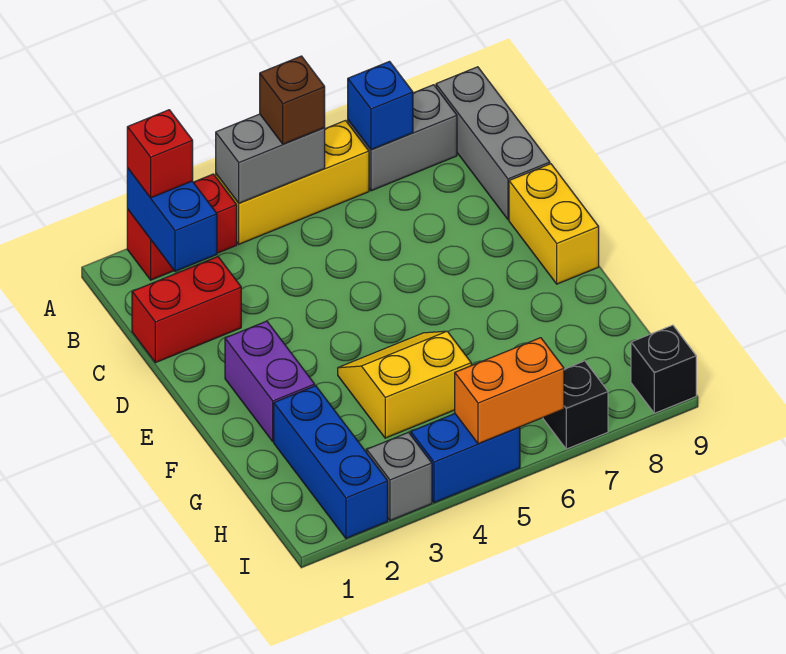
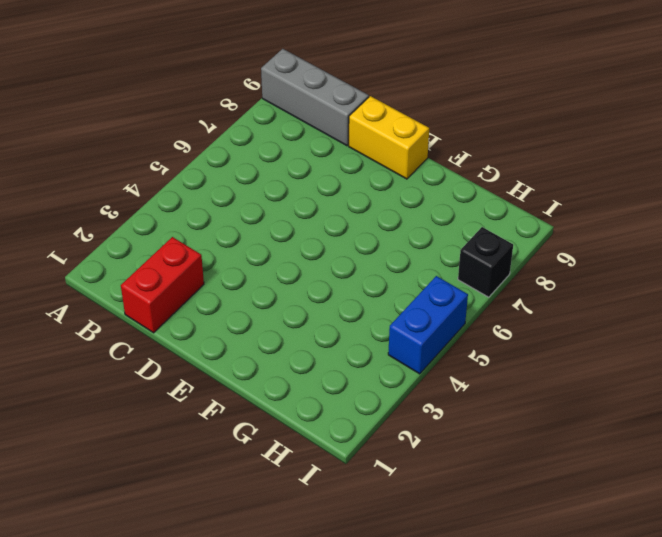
none -> red 1x2 brick [127,174,237,280]
none -> yellow 1x3 brick [216,121,369,244]
none -> grey 1x2 brick [348,85,457,191]

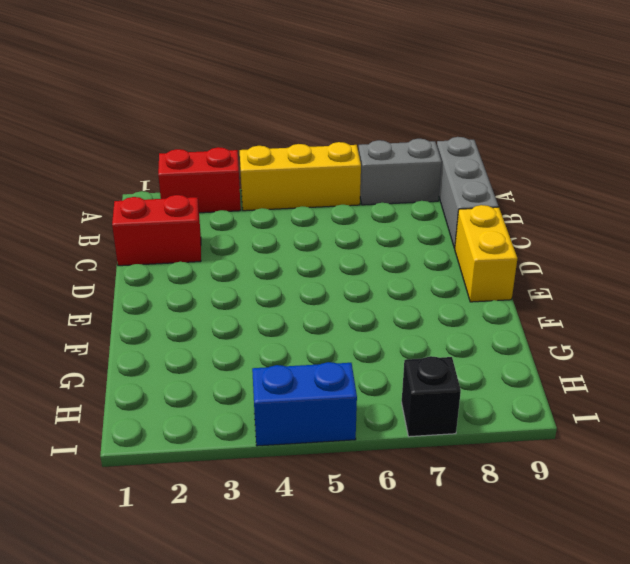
none -> purple 1x2 brick [225,321,315,441]
none -> yellow 2x2 slope [338,331,471,438]
none -> blue 1x3 brick [274,386,388,538]

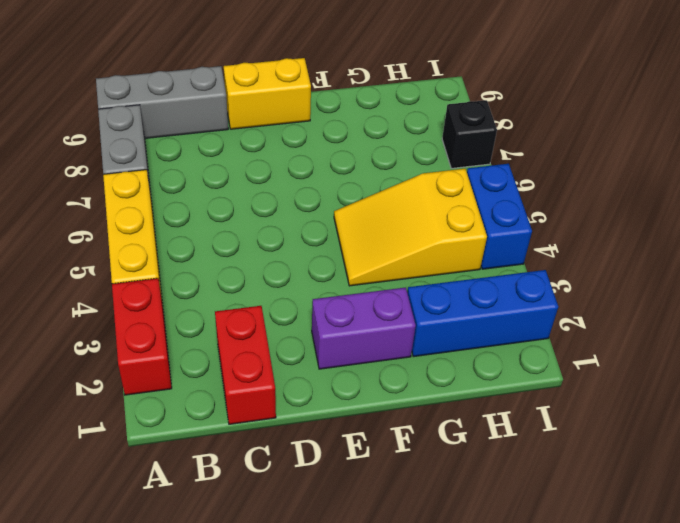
yellow 2x3 slope [334,169,487,286] -> yellow 2x2 slope [338,331,471,438]
none -> grey 1x1 brick [367,432,432,521]
none -> black 1x1 brick [631,325,696,413]
none -> blue 1x2 brick [127,168,217,271]

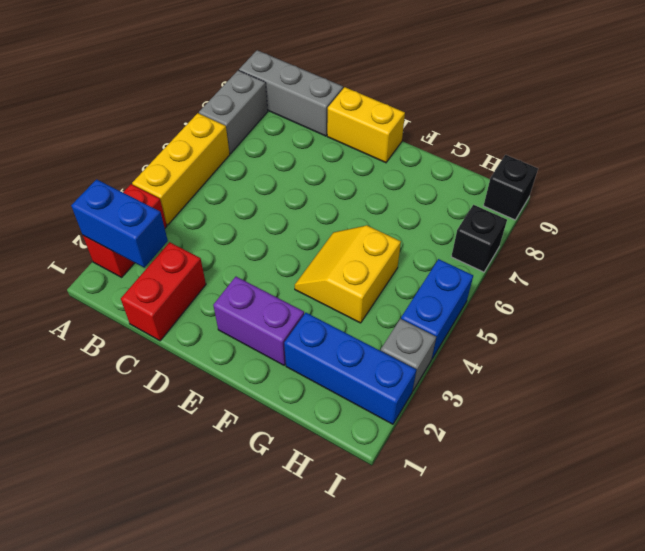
none -> grey 1x2 brick [216,114,325,203]
none -> blue 1x1 brick [348,62,413,150]
none -> orange 1x2 brick [455,338,564,444]

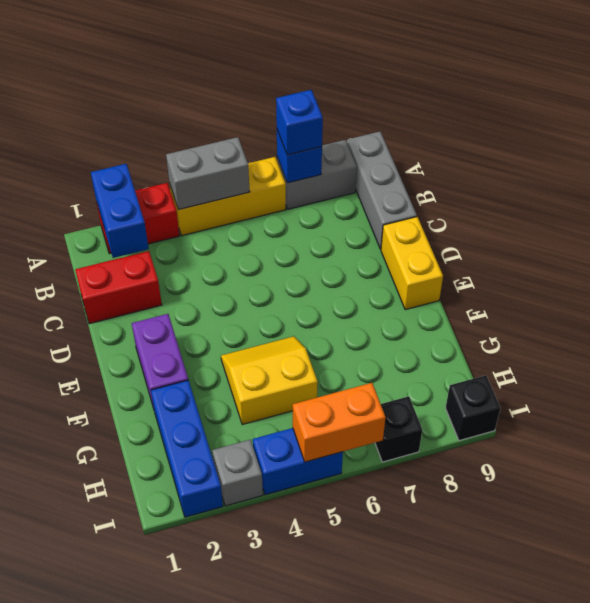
blue 1x1 brick [276,90,323,155] -> none
none -> red 1x1 brick [127,110,193,198]
none -> brown 1x1 brick [260,56,325,144]

